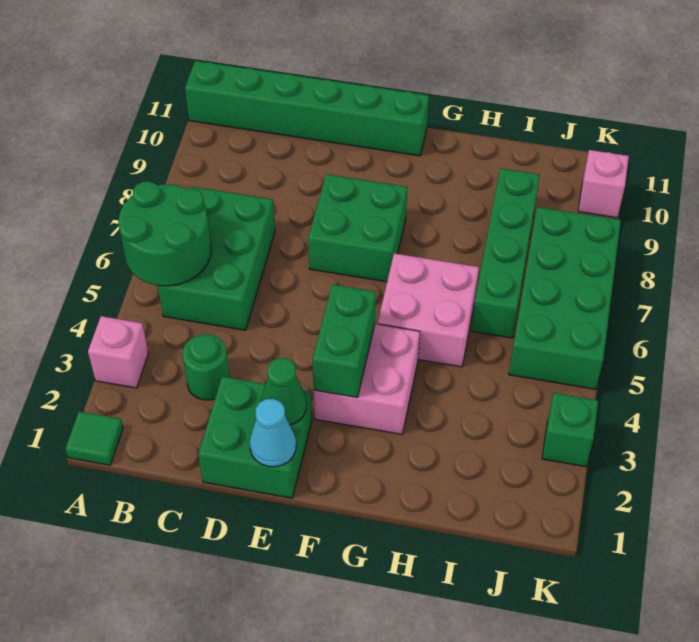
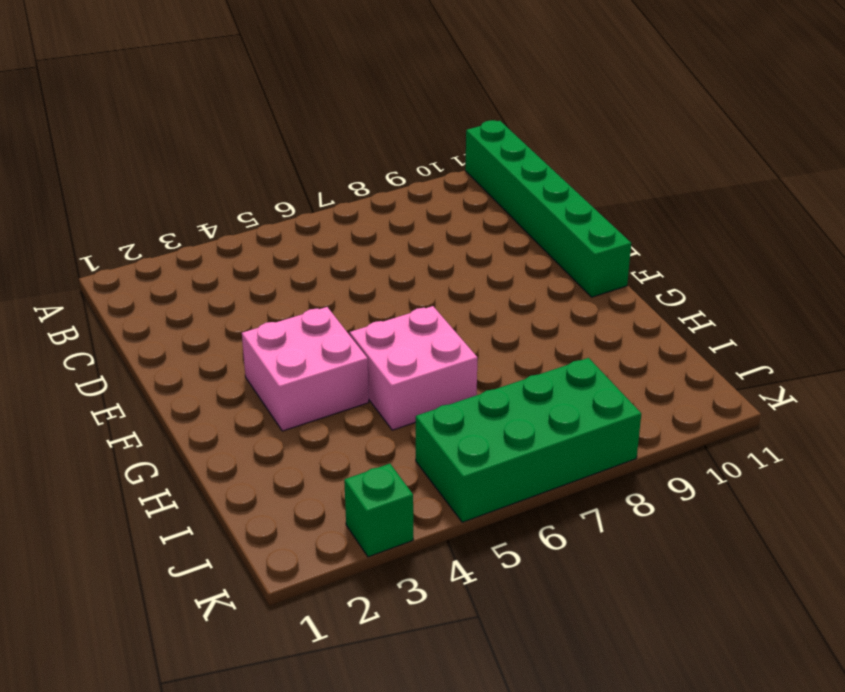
none -> green 1x1 tile [65,411,123,465]
none -> pink 1x1 brick [88,316,148,388]
none -> green 2x3 brick [158,187,275,330]

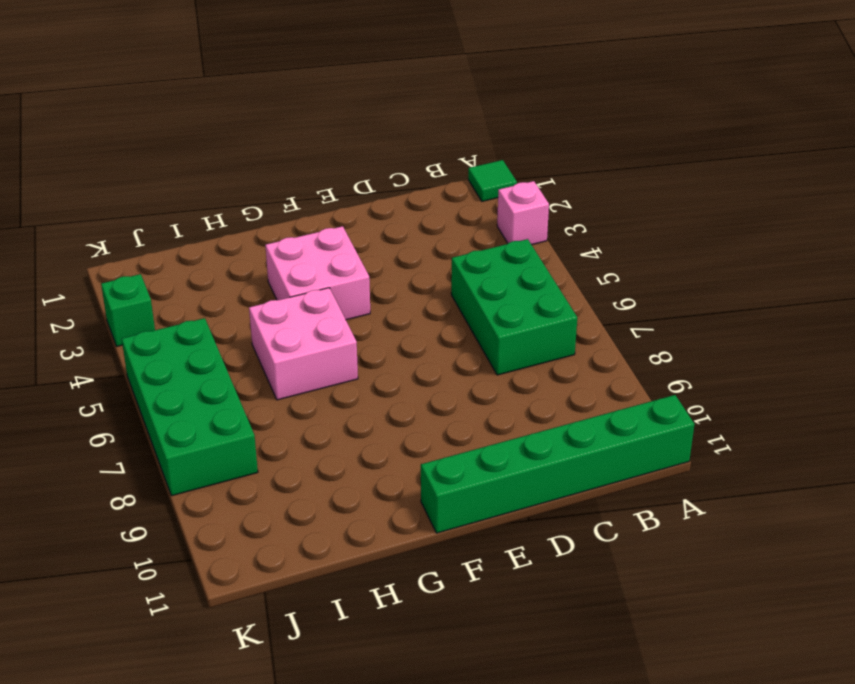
none -> green 1x1 round brick [182,334,230,400]
none -> green 2x2 brick [198,376,312,498]
none -> green 2x2 brick [308,174,407,282]

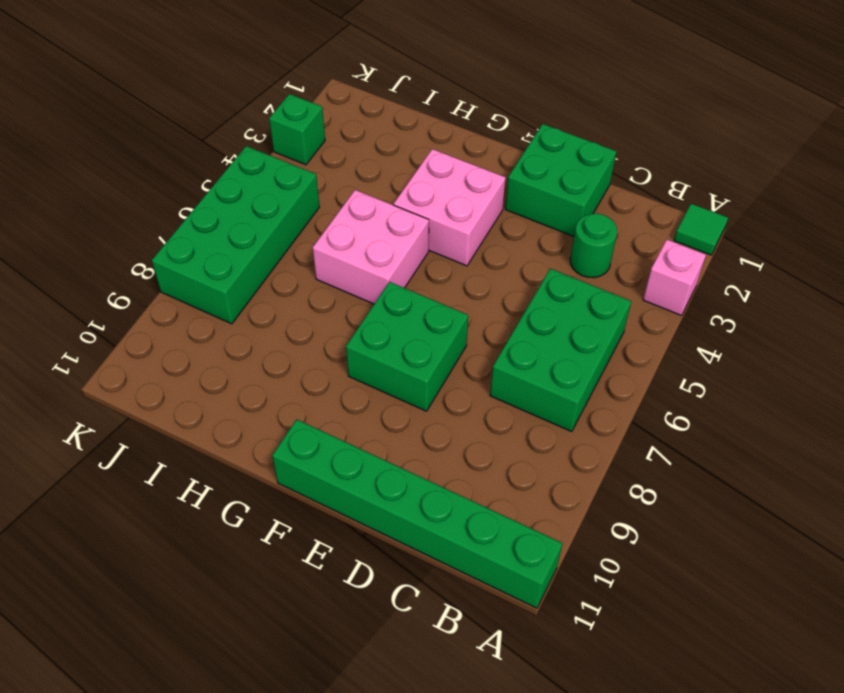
none -> green 1x4 brick [471,168,540,338]
none -> pink 1x1 brick [578,150,629,218]
none -> green 2x2 round brick [118,181,211,286]

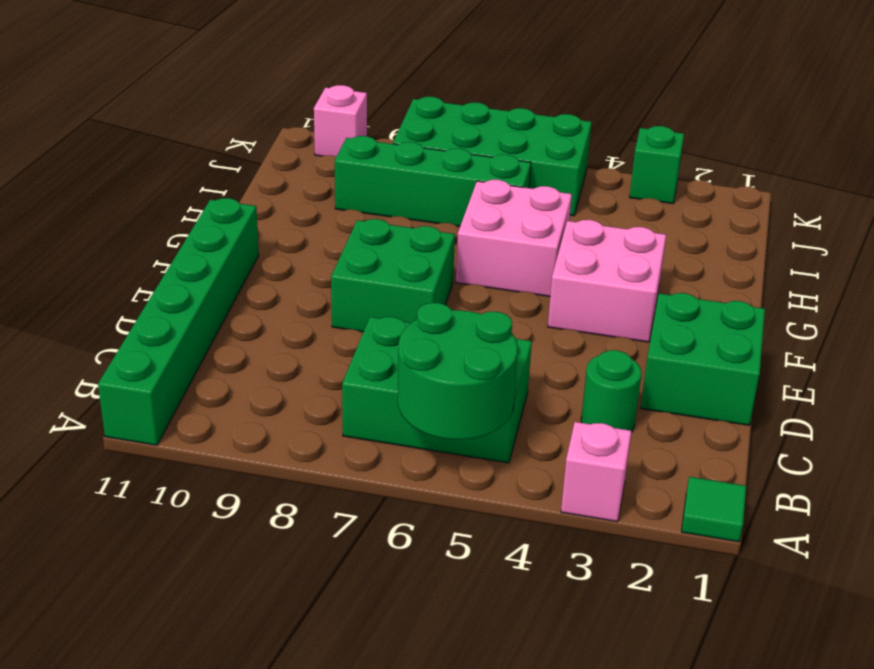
none -> cyan 1x1 cone [250,399,296,467]
none -> green 1x1 cone [261,358,307,425]
none -> green 1x2 brick [313,284,376,397]

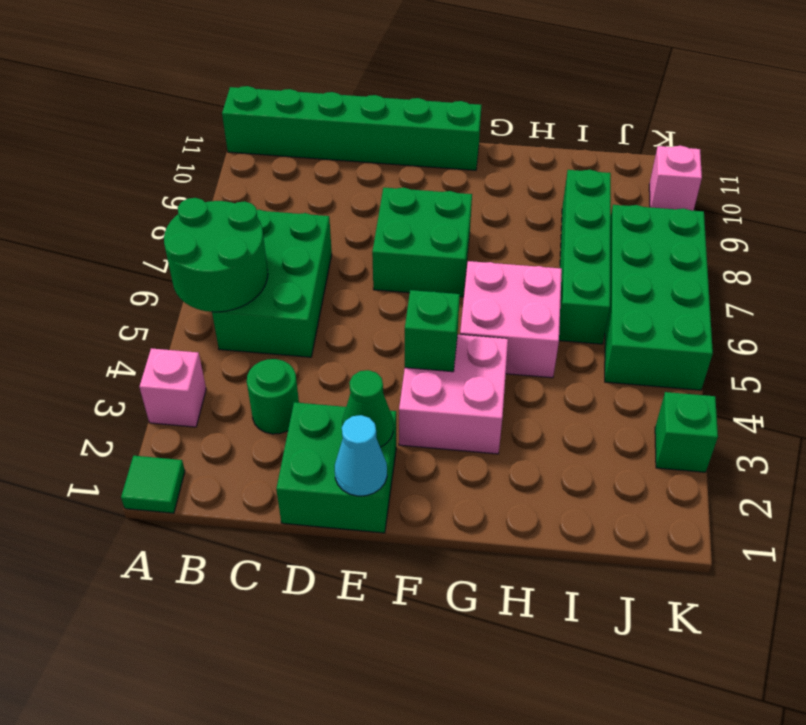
green 1x1 brick [405,290,460,372] -> green 1x2 brick [313,284,376,397]

